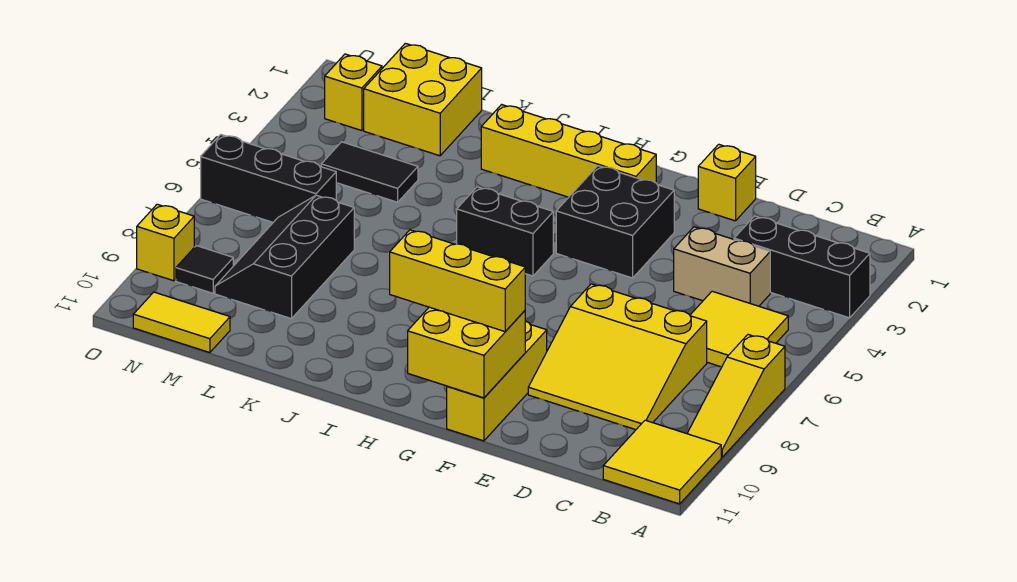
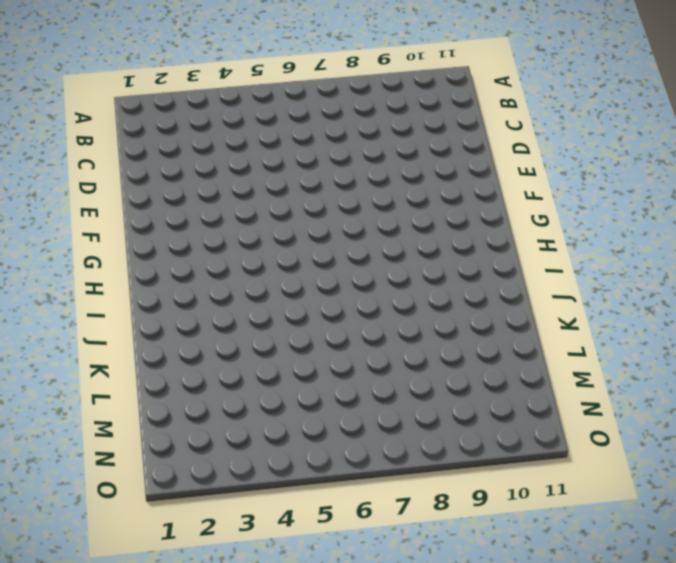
none -> black 1x3 brick [734,216,870,318]
none -> yellow 1x3 slope [687,335,785,457]
none -> yellow 2x2 tile [603,420,721,504]

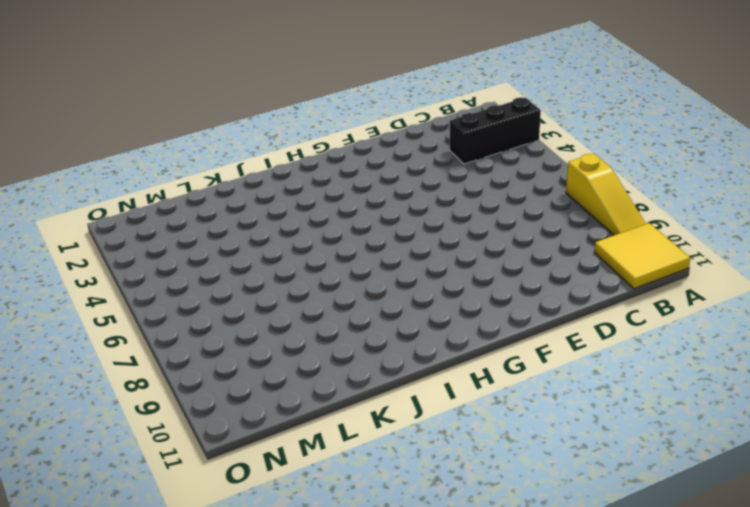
none -> yellow 2x2 tile [690,291,788,367]
none -> tan 1x2 brick [674,227,770,306]
none -> yellow 3x3 slope [528,284,707,430]

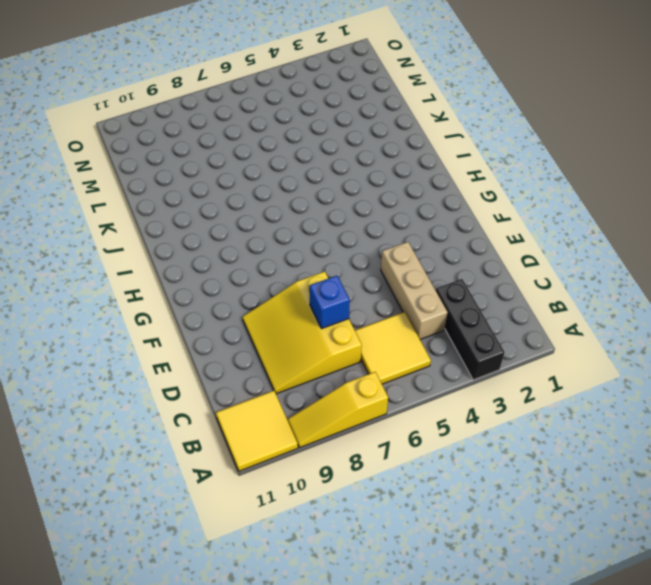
tan 1x3 brick [381,242,448,339] -> tan 1x2 brick [674,227,770,306]
blue 1x1 brick [309,276,350,329] -> none
none -> yellow 1x1 brick [698,144,756,221]
none -> black 2x2 brick [556,166,674,278]
none -> yellow 1x3 brick [447,321,547,441]

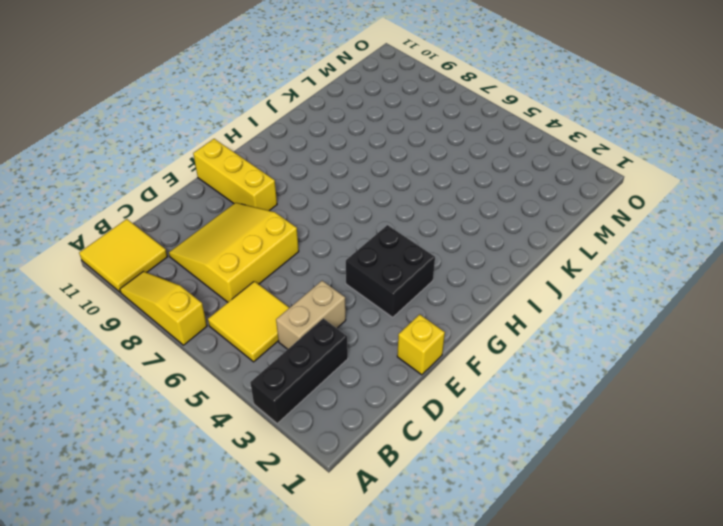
none -> yellow 1x4 brick [481,105,656,197]
none -> black 1x2 brick [457,187,553,276]
none -> yellow 2x2 brick [364,43,482,156]

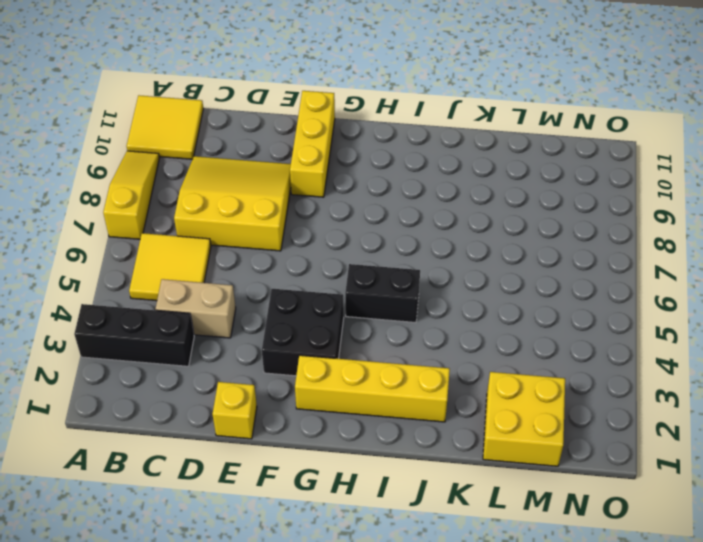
none -> black 1x2 tile [321,142,418,202]
none -> black 2x3 slope [215,195,354,319]
none -> black 1x3 brick [201,135,336,222]

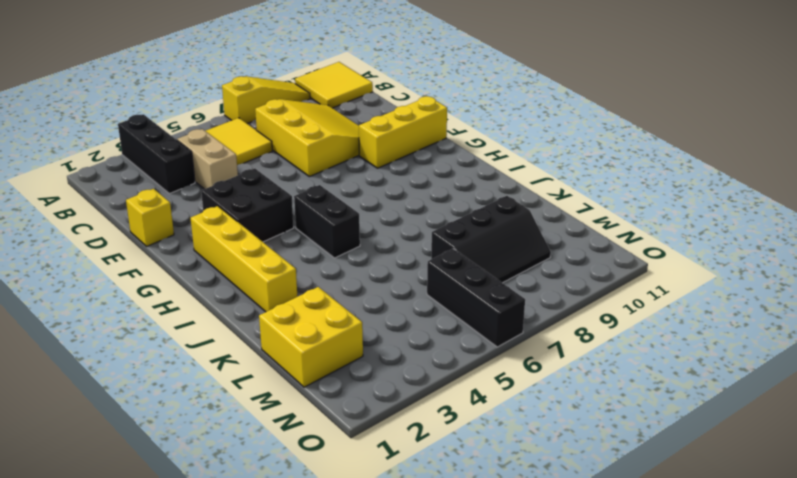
none -> black 1x2 tile [321,142,418,202]
none -> yellow 1x2 tile [133,292,230,353]
none -> yellow 1x1 brick [325,54,382,131]

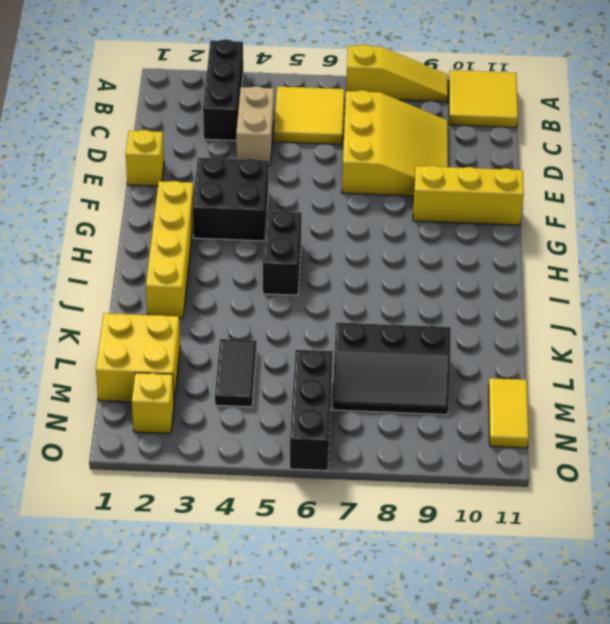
none -> black 1x1 tile [176,246,233,293]
none -> yellow 1x1 brick [137,204,194,281]
none -> yellow 2x2 brick [408,307,525,398]

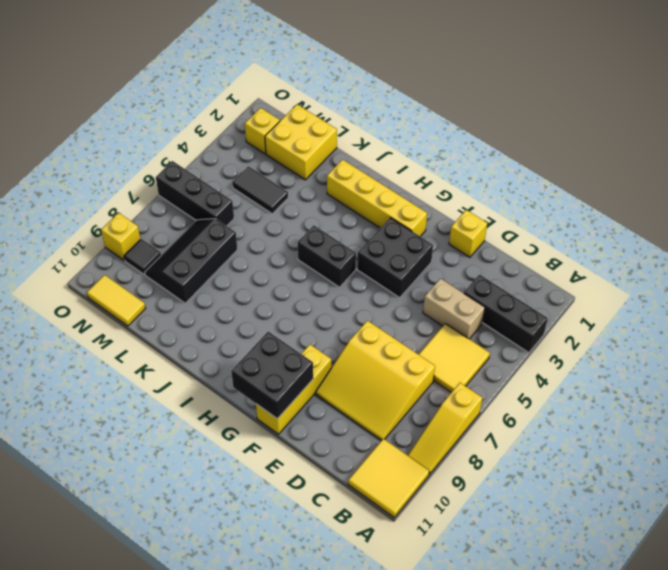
black 2x2 brick [231,332,313,419] -> yellow 2x2 brick [408,307,525,398]
none -> yellow 1x3 brick [390,230,525,331]

